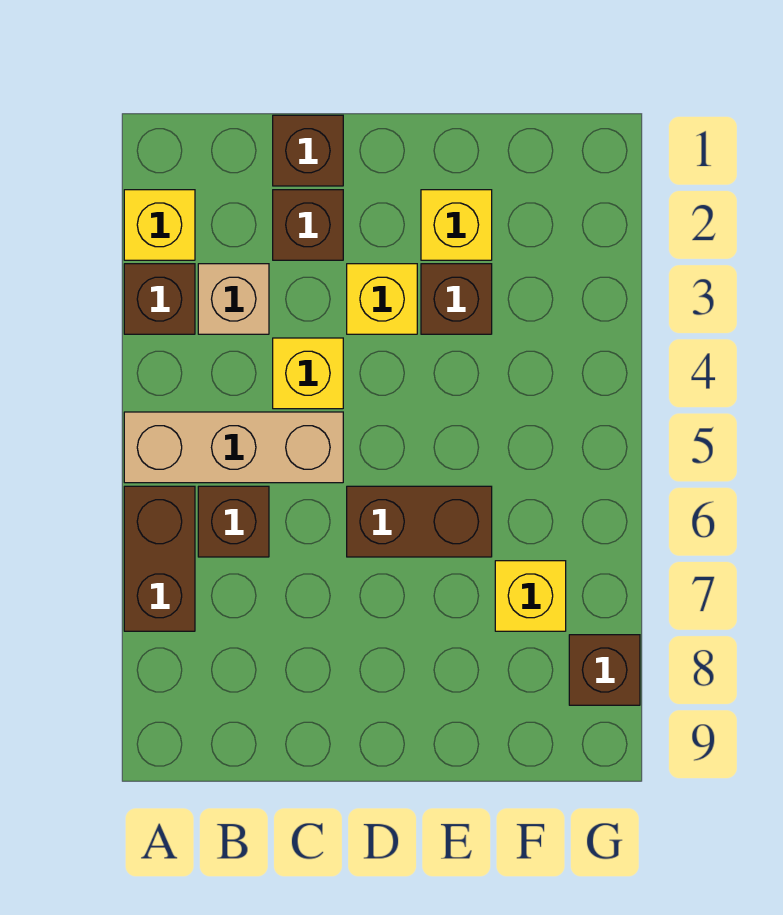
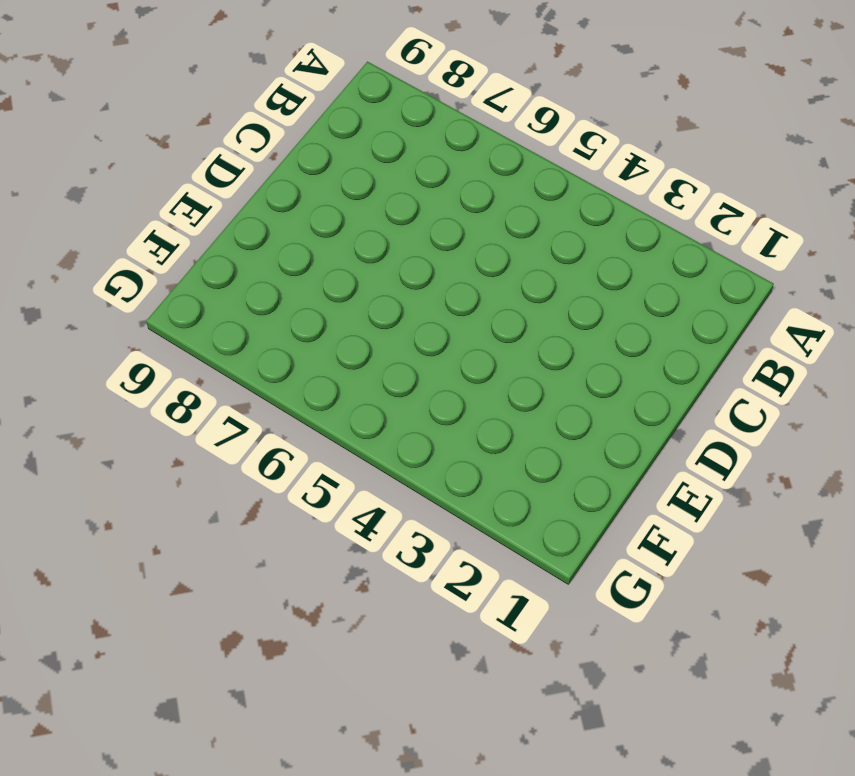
none -> yellow 1x1 brick [124,190,195,260]
none -> brown 1x1 brick [124,264,195,334]
none -> tan 1x3 brick [124,412,343,483]

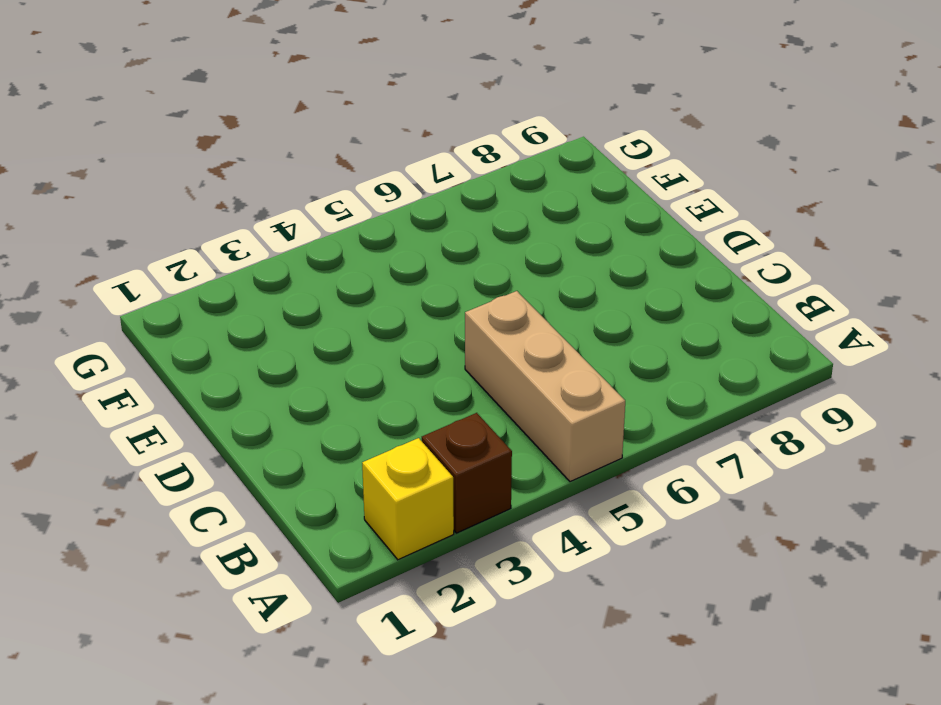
none -> brown 1x2 brick [124,486,195,631]
none -> tan 1x1 brick [198,264,269,334]
none -> brown 1x1 brick [198,486,269,557]

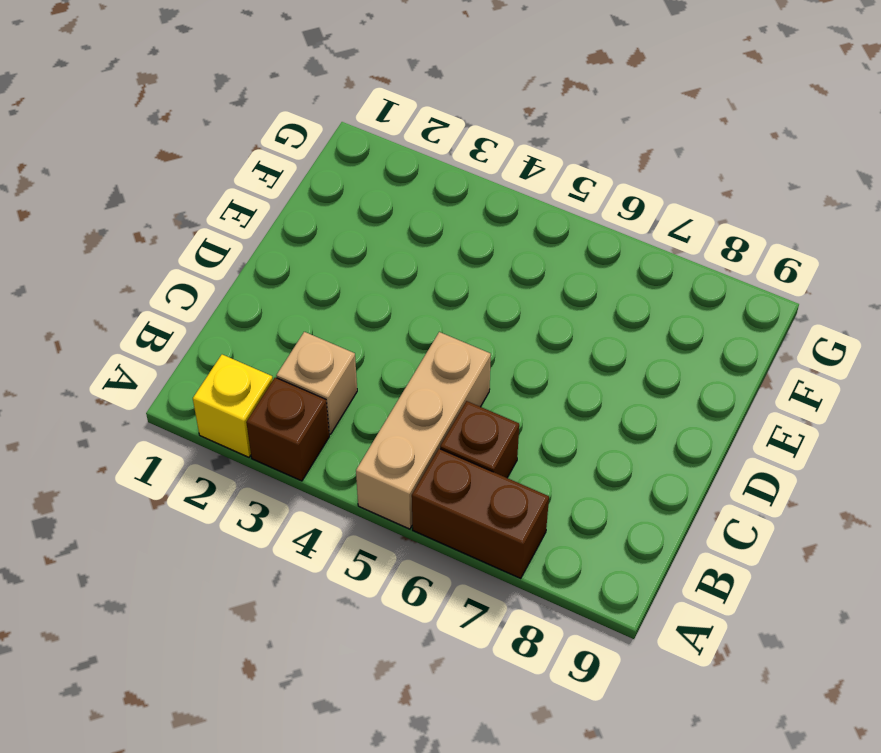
none -> brown 1x1 brick [273,115,343,186]
none -> brown 1x1 brick [273,190,343,260]
none -> yellow 1x1 brick [273,338,343,409]

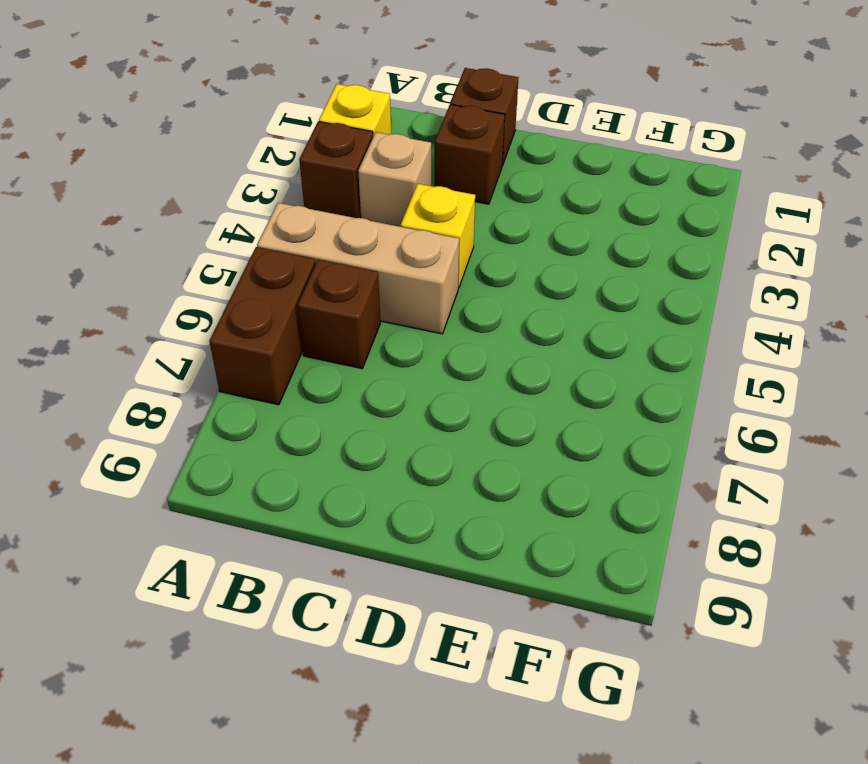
none -> yellow 1x1 brick [347,264,417,334]
none -> brown 1x2 brick [347,486,492,557]
none -> yellow 1x1 brick [421,190,492,260]

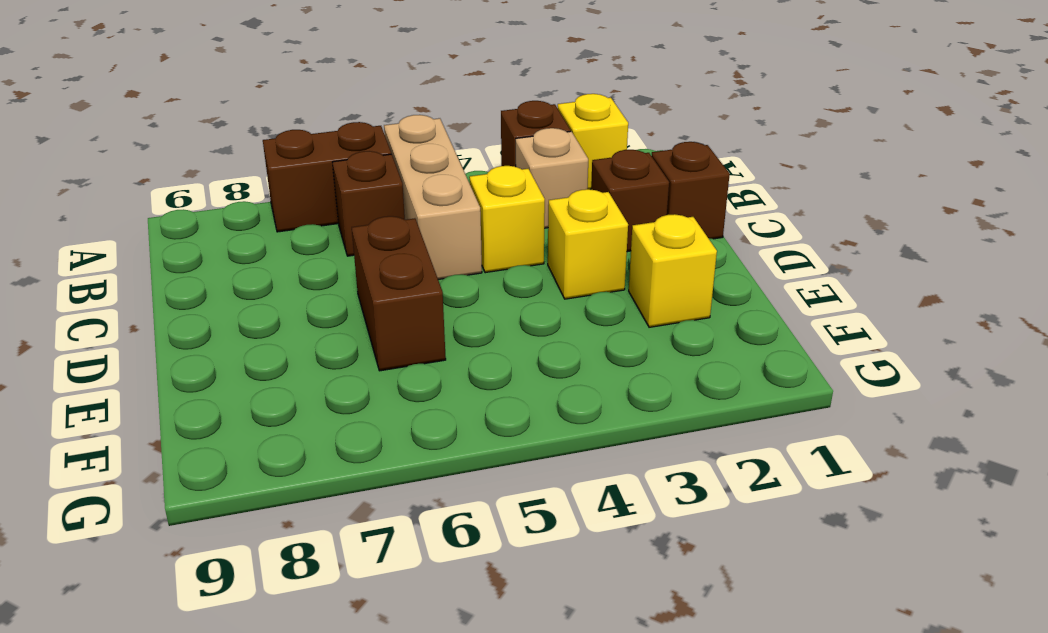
none -> brown 1x1 brick [421,264,492,334]
none -> yellow 1x1 brick [495,561,566,631]
none -> brown 1x1 brick [569,635,640,705]

